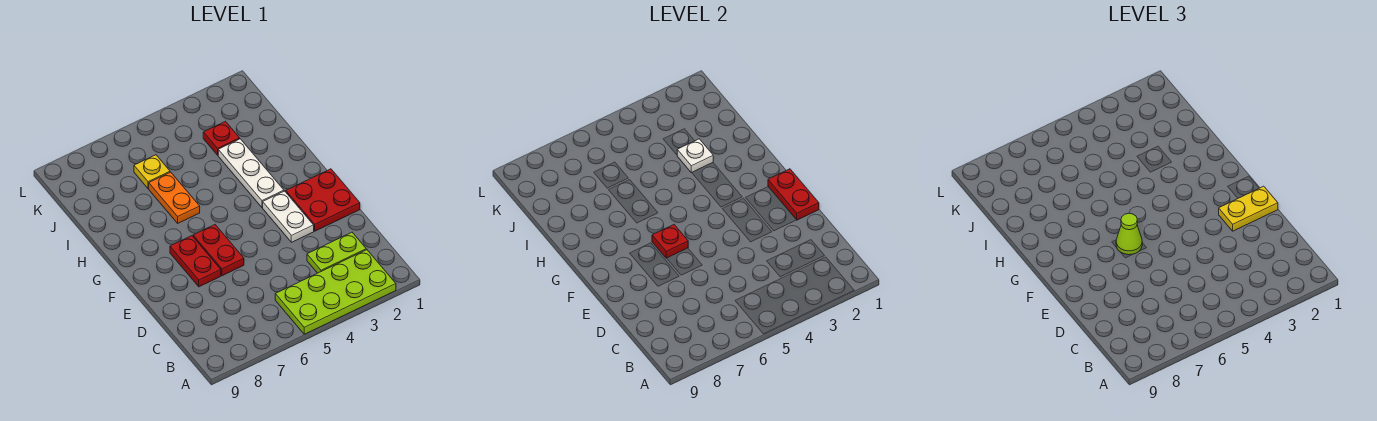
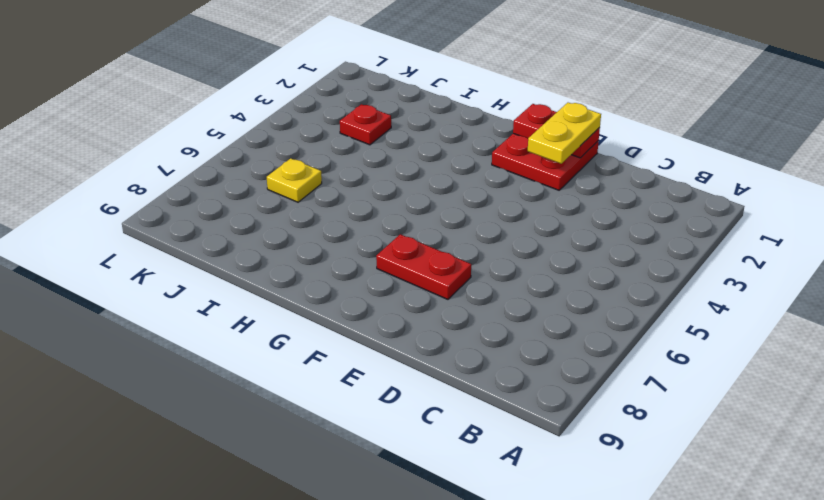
none -> lime 2x4 plate [275,250,396,334]
none -> lime 1x2 plate [307,232,366,273]
none -> white 1x2 plate [263,191,314,242]

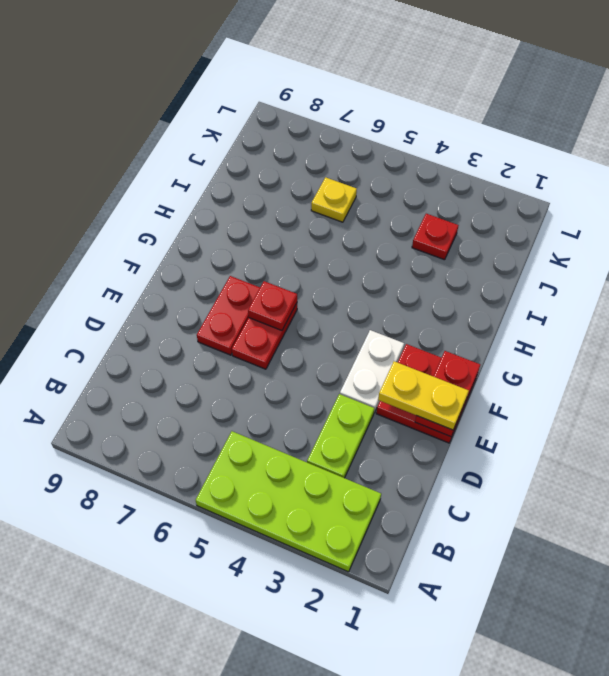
lime 1x2 plate [307,394,374,478] -> lime 1x2 plate turned to [307,232,366,273]
none -> white 1x3 plate [218,139,284,207]
none -> orange 1x2 plate [149,172,200,223]
none -> white 1x1 plate [677,139,713,173]

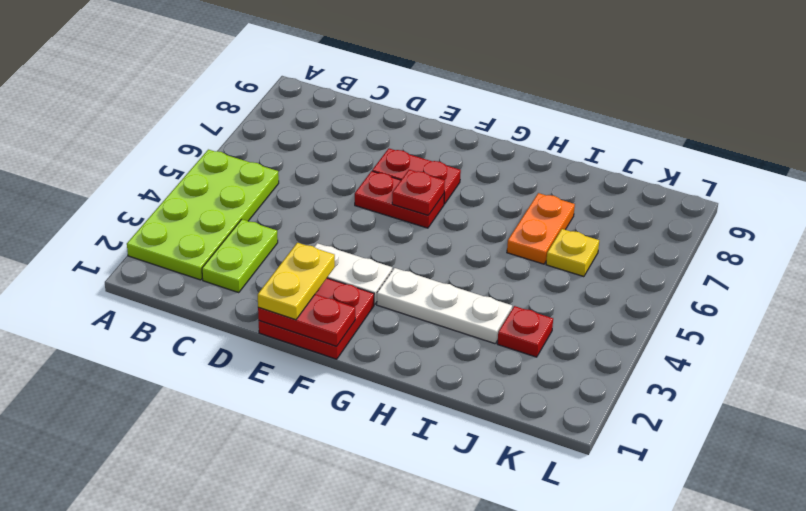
orange 1x2 plate [507,193,575,264] -> orange 1x2 plate turned to [149,172,200,223]
none -> white 1x1 plate [677,139,713,173]
none -> lime 1x1 cone [1116,213,1142,255]

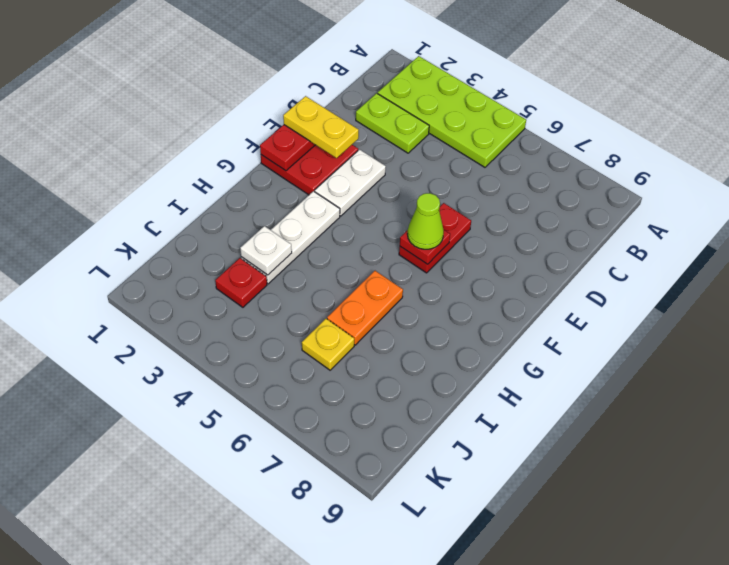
none -> red 1x2 plate [170,236,221,287]

